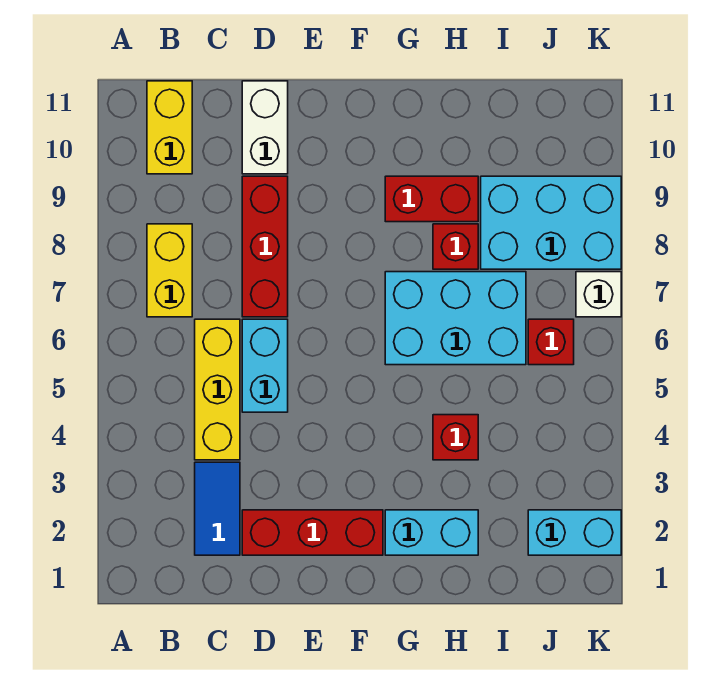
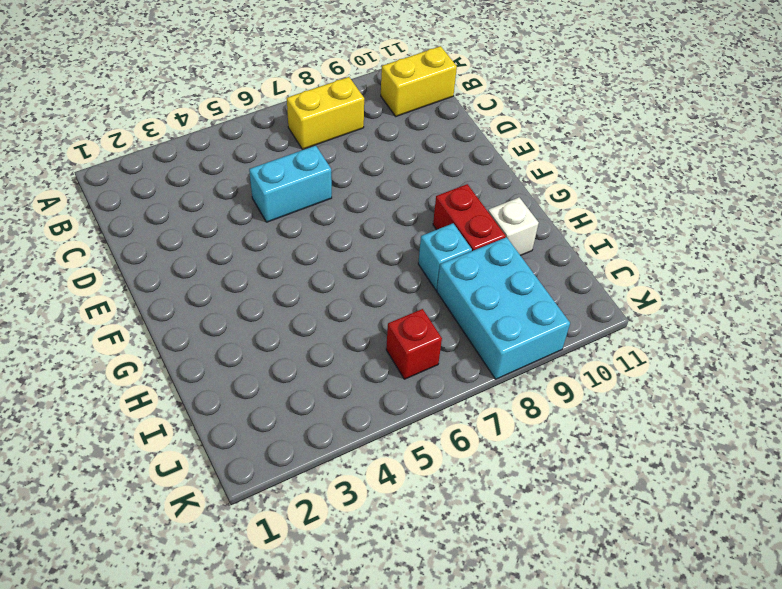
cyan 1x1 brick [418,223,472,290] -> red 1x1 brick [433,224,478,269]
white 1x1 brick [488,197,539,256] -> white 1x1 brick moved to [576,272,621,317]
none -> blue 1x2 tile [195,462,240,555]
none -> yellow 1x3 brick [195,319,240,460]
none -> red 1x3 brick [242,510,383,555]

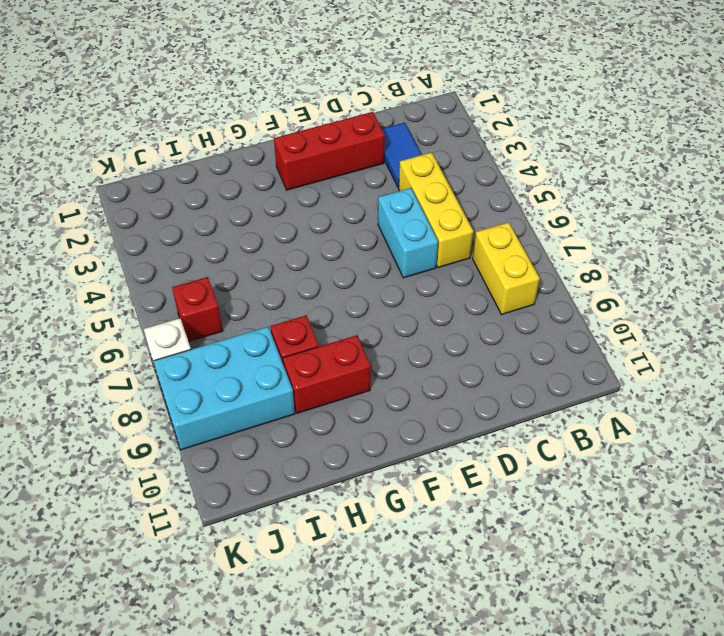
none -> yellow 1x2 brick [147,81,192,174]
none -> red 1x3 brick [242,176,288,317]
none -> white 1x2 brick [242,81,288,174]

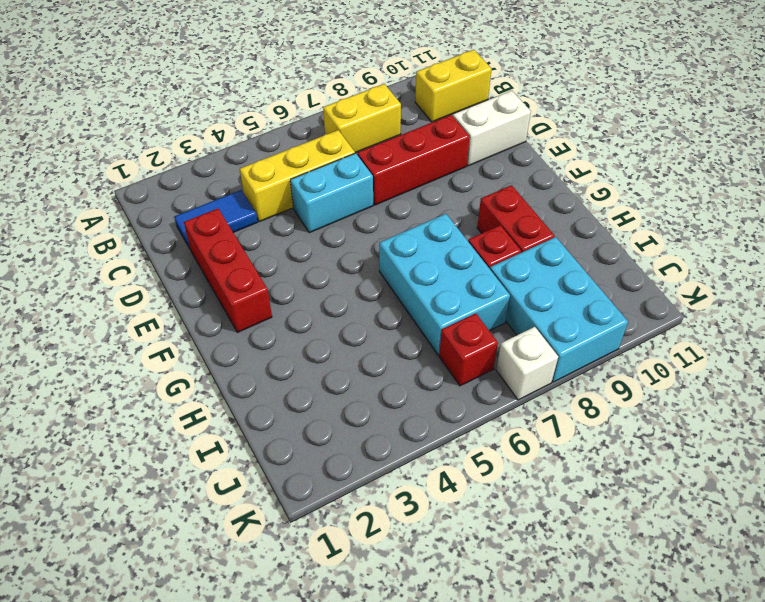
none -> cyan 1x2 brick [385,510,478,555]
none -> red 1x1 brick [433,415,478,460]
none -> cyan 1x2 brick [528,510,621,555]

